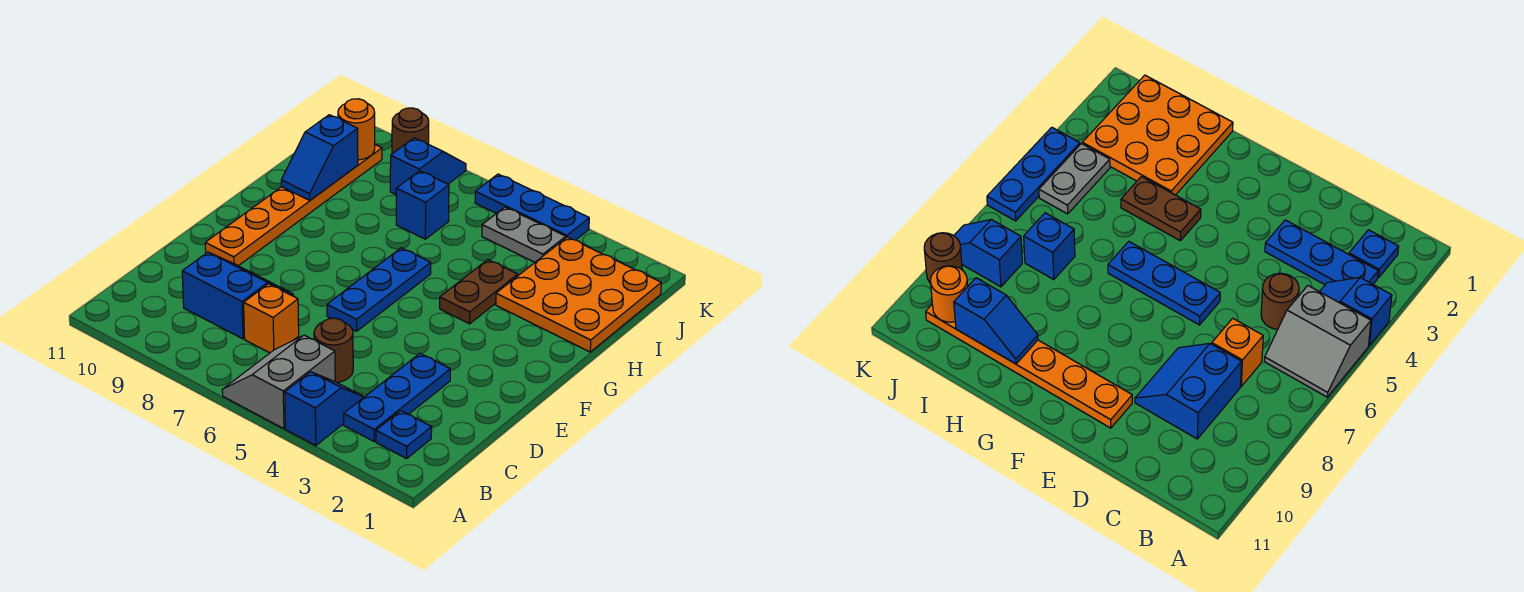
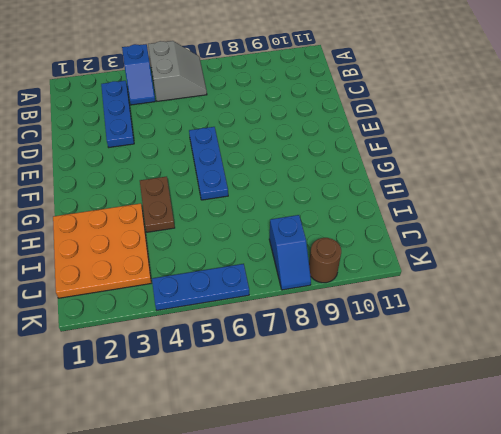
none -> blue 1x1 plate [376,411,432,459]
none -> brown 1x1 round brick [314,318,353,382]
none -> orange 1x1 brick [244,284,299,353]

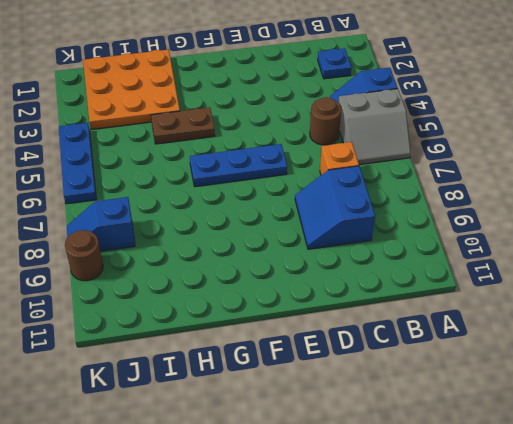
none -> blue 1x3 plate [344,353,450,441]
none -> orange 1x6 plate [205,145,382,266]
none -> blue 1x1 brick [396,171,449,239]

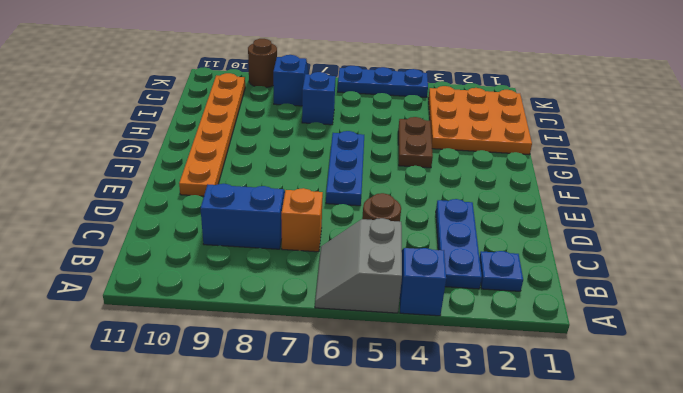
none -> grey 1x2 plate [482,207,566,262]
none -> blue 1x2 slope [281,115,358,200]
none -> orange 1x1 round brick [338,99,375,160]

